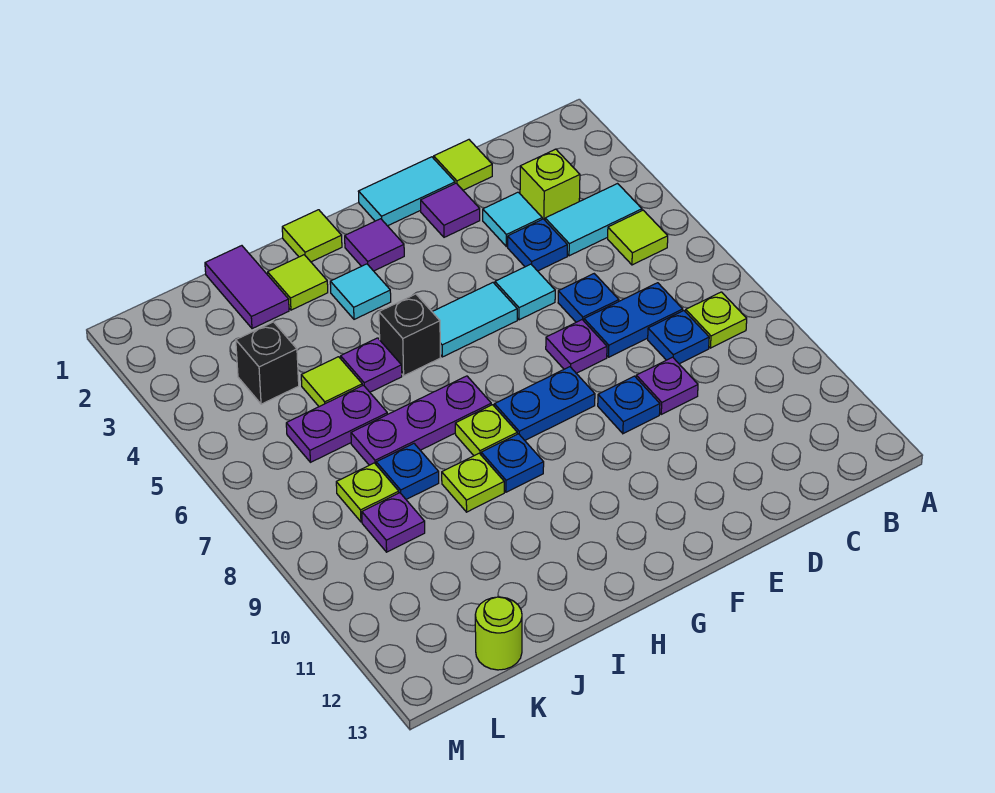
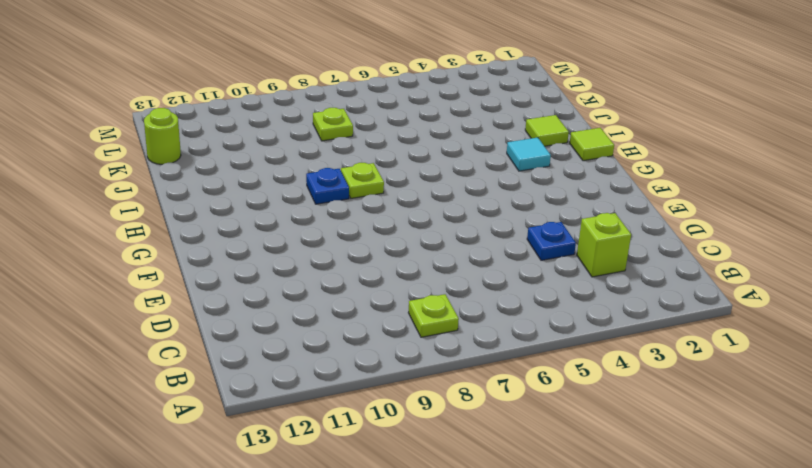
none -> cyan 1x2 tile [545,184,642,256]
none -> lime 1x1 tile [608,210,668,265]
none -> blue 1x2 plate [584,283,683,357]
none -> blue 1x1 plate [648,311,709,364]

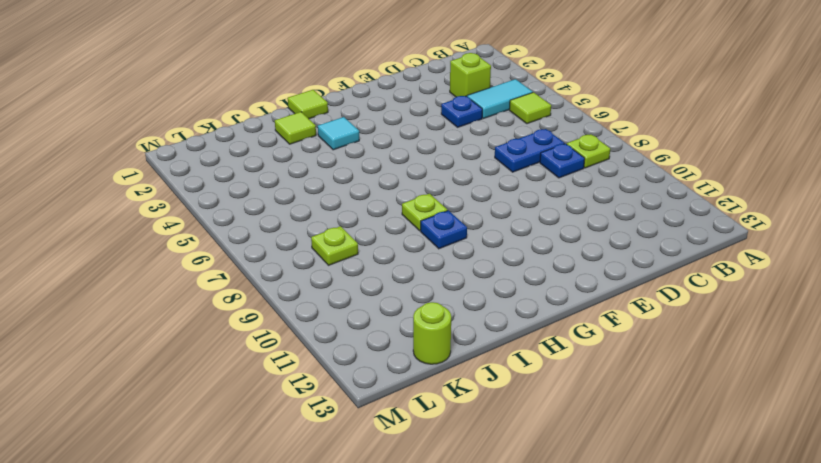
none -> lime 1x1 tile [434,140,492,190]
none -> cyan 1x1 tile [483,192,542,247]
none -> blue 1x1 plate [558,274,619,322]
none -> purple 1x1 plate [636,357,698,414]

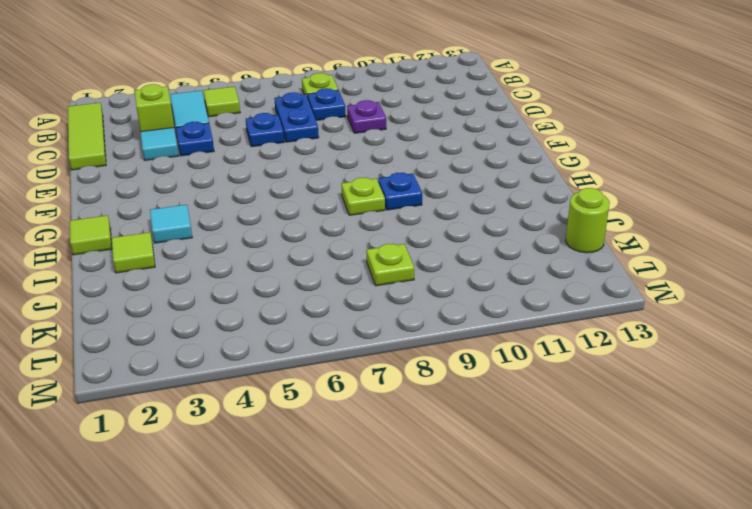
lime 1x3 tile [68,103,106,170] -> lime 1x1 tile [434,140,492,190]
none -> cyan 1x2 tile [358,157,455,226]
none -> purple 1x1 tile [421,183,480,237]
none -> cyan 1x1 tile [495,264,555,320]
none -> purple 1x1 plate [546,320,607,373]

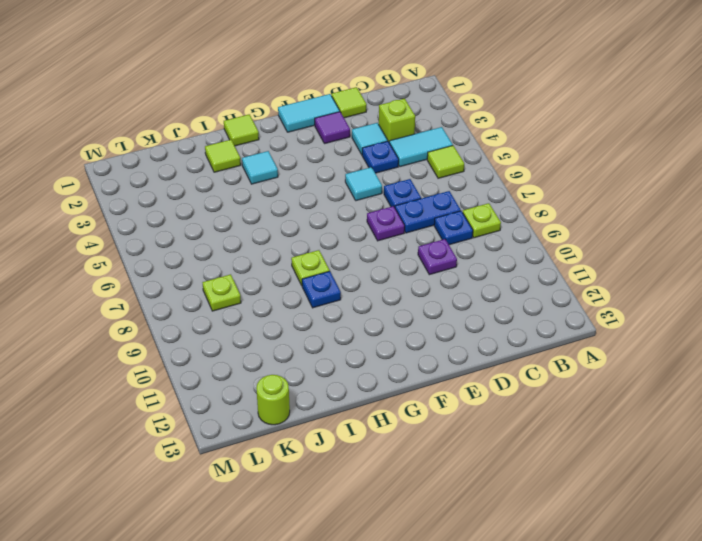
none -> blue 1x1 plate [598,376,660,434]
none -> cyan 1x2 tile [432,283,517,357]
none -> blue 1x2 plate [494,367,595,440]
none -> purple 1x1 tile [345,219,404,271]

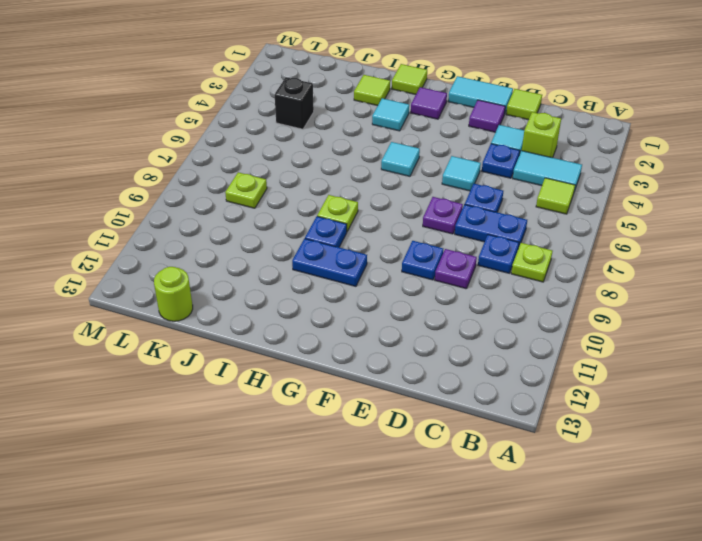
cyan 1x1 tile [381,142,420,176] -> cyan 1x2 tile [432,283,517,357]
blue 1x2 plate [292,239,367,286] -> blue 1x2 plate moved to [494,367,595,440]
none -> black 1x1 brick [379,294,441,376]
none -> purple 1x3 plate [351,376,491,465]
none -> purple 1x1 plate [341,338,402,392]
none -> lime 1x1 plate [442,453,504,512]

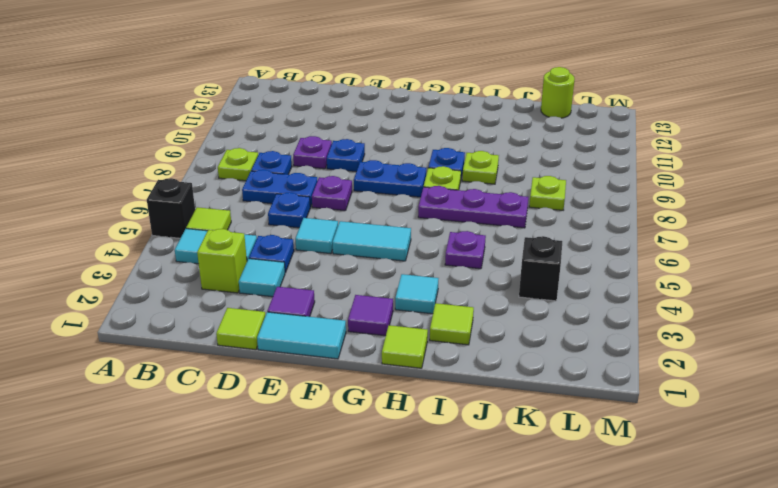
black 1x1 brick [147,178,195,238] -> black 1x1 brick moved to [379,294,441,376]
none -> purple 1x2 tile [205,246,289,329]
none -> lime 1x1 tile [301,357,362,407]
none -> purple 1x2 plate [286,385,387,462]
none -> blue 1x1 plate [376,444,439,499]

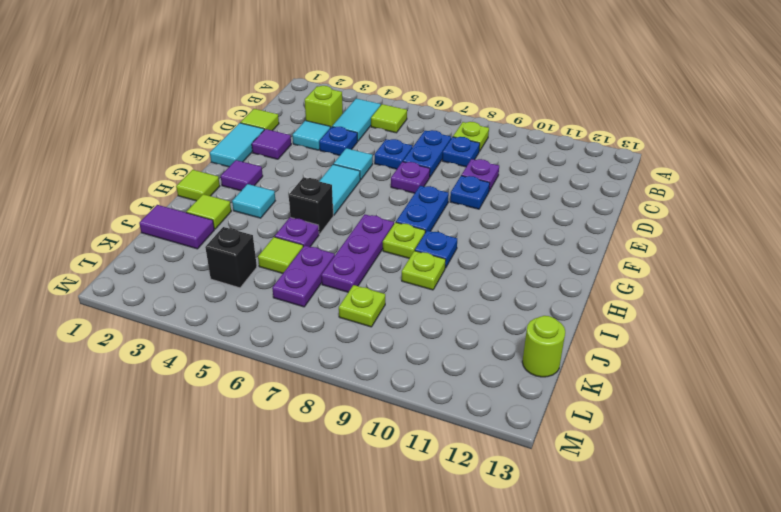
none -> blue 1x1 plate [376,444,439,499]
none -> purple 1x1 plate [362,493,425,552]

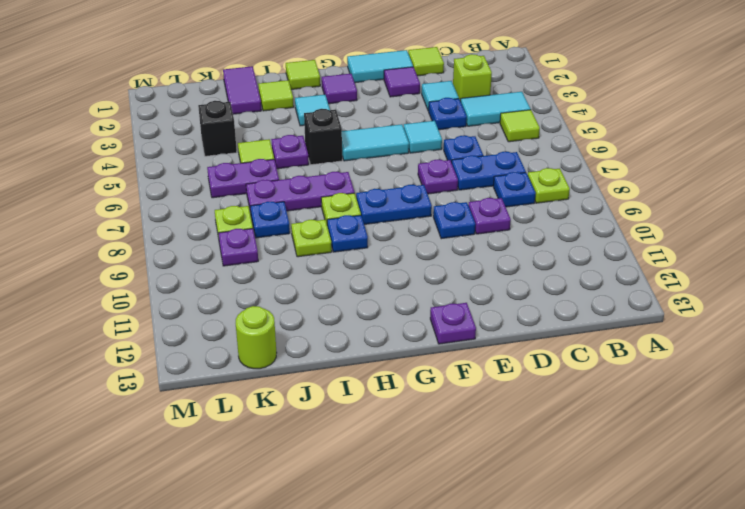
purple 1x1 plate [430,303,476,344] -> none

